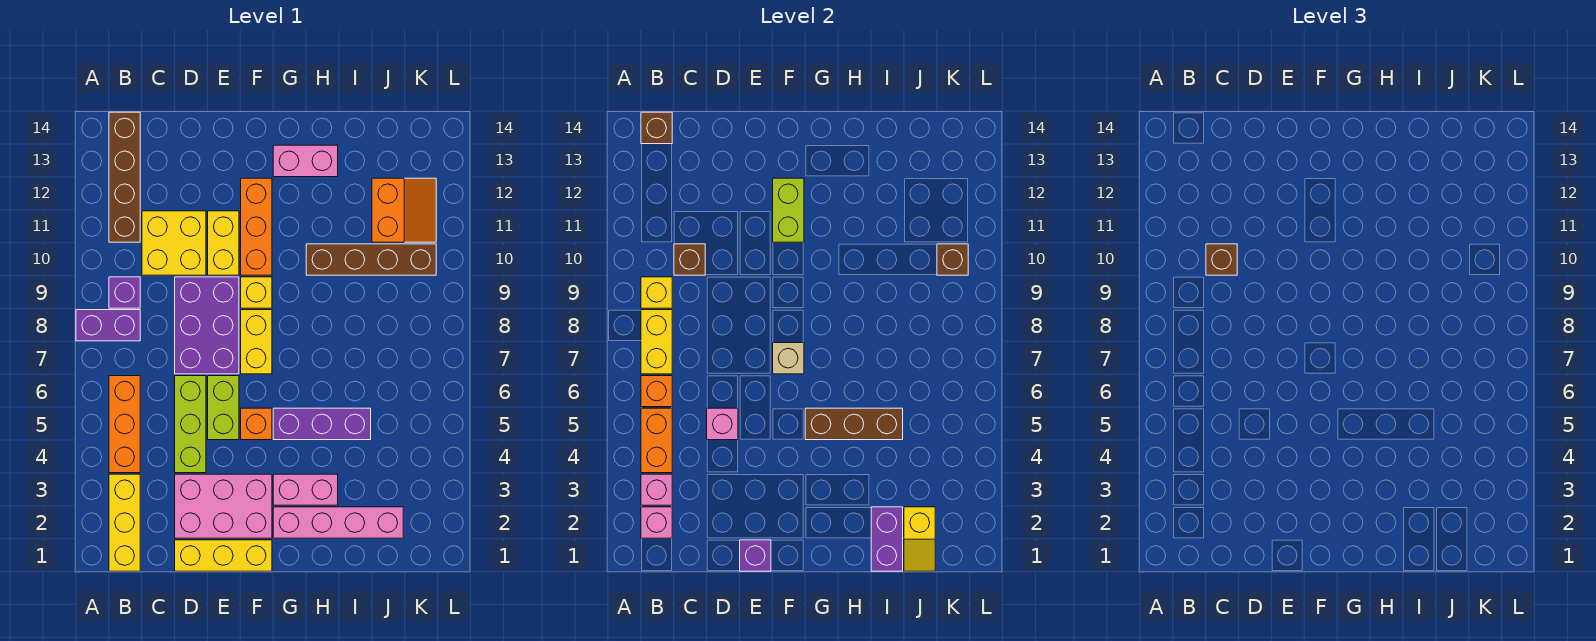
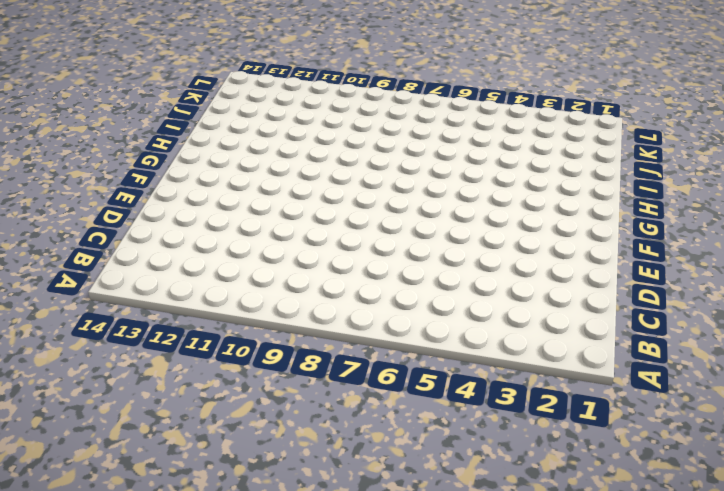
none -> purple 1x2 brick [76,310,140,341]
none -> yellow 1x3 brick [109,474,140,571]
none -> orange 1x3 brick [109,376,140,473]
none -> purple 1x1 brick [109,277,140,308]

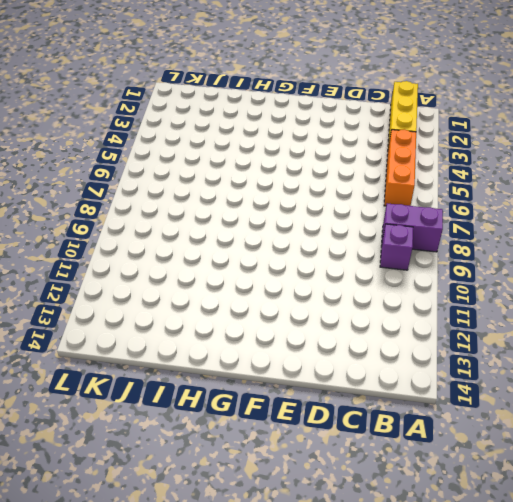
none -> brown 1x4 brick [109,112,140,242]
none -> yellow 2x2 brick [142,211,206,275]
none -> yellow 1x3 brick [175,540,272,571]
none -> pink 2x3 brick [175,474,272,538]

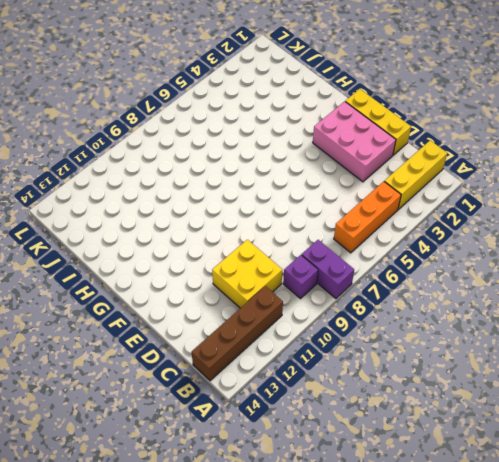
none -> lime 1x3 brick [175,376,206,473]
none -> purple 2x3 brick [175,277,239,374]
none -> lime 1x2 brick [208,376,239,440]
none -> yellow 1x2 brick [208,211,239,275]

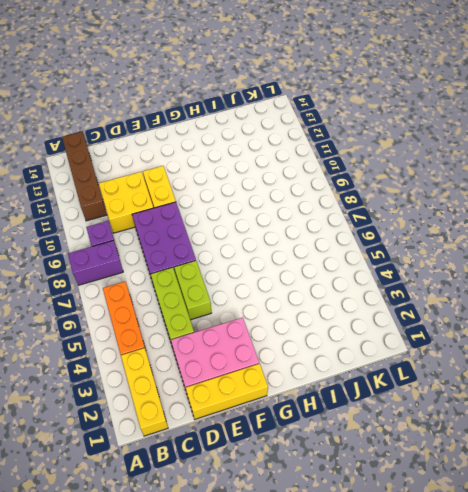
none -> orange 1x1 brick [241,408,272,440]
none -> yellow 1x2 brick [241,310,272,374]
none -> yellow 1x1 brick [241,277,272,308]
none -> orange 1x3 brick [241,178,272,275]

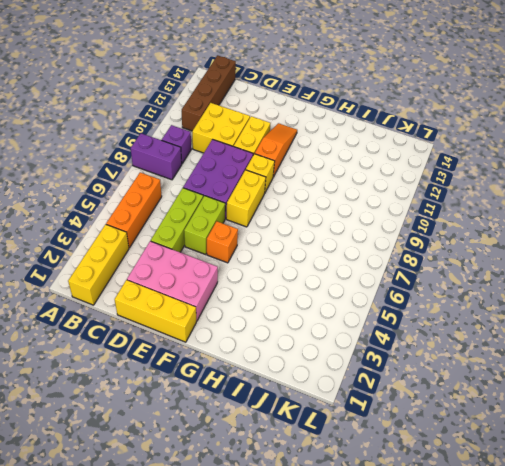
orange 1x3 slope [255,123,297,177] -> orange 1x3 brick [241,178,272,275]
none -> pink 1x4 brick [273,507,403,538]
none -> pink 1x2 brick [273,474,338,505]
none -> purple 1x3 brick [273,408,371,440]
none -> pink 1x2 brick [273,145,338,177]

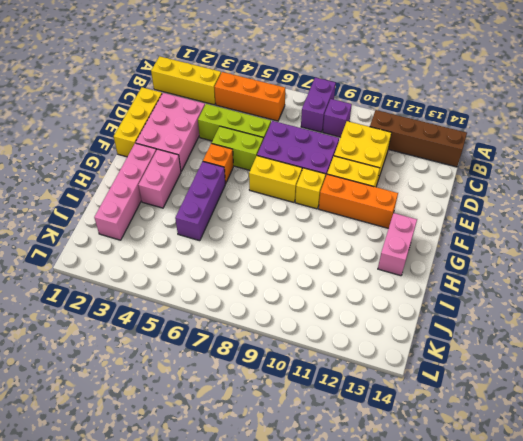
none -> brown 1x4 brick [306,244,436,275]
none -> orange 2x2 slope [372,178,436,242]
none -> pink 1x1 brick [641,507,672,538]
none -> pink 1x1 brick [641,474,672,505]

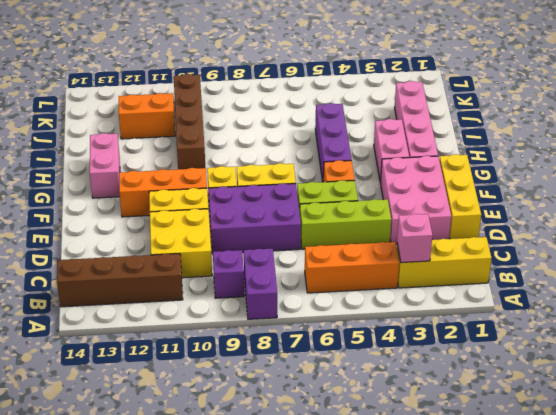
none -> pink 1x1 brick [641,507,672,538]
none -> orange 1x2 brick [641,408,672,473]
none -> orange 1x1 brick [641,376,672,407]
none -> yellow 1x2 brick [641,310,672,374]

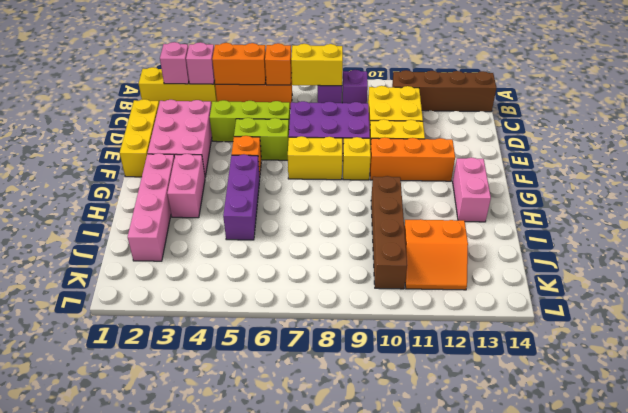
none -> yellow 1x1 brick [641,277,672,308]
none -> brown 1x1 brick [641,112,672,144]
none -> brown 1x1 brick [674,244,705,275]
none -> pink 1x1 brick [707,408,738,440]

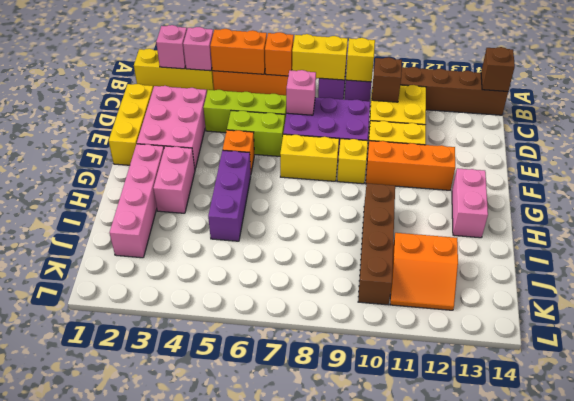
pink 1x1 brick [286,70,316,115] -> pink 1x1 brick moved to [707,408,738,440]
none -> purple 1x1 brick [740,540,771,571]
none -> tan 1x1 brick [773,343,804,374]
none -> lime 1x2 brick [773,178,804,242]
none -> brown 1x3 brick [805,408,903,440]

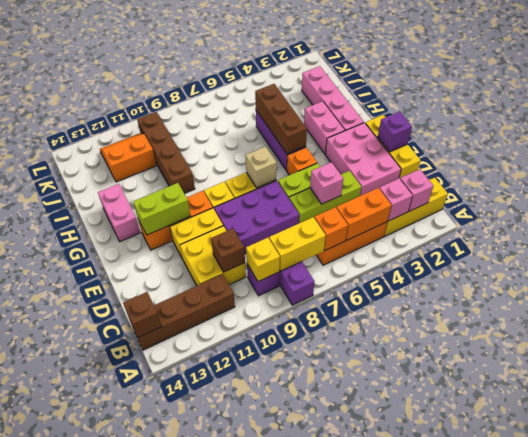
none -> purple 1x2 brick [871,507,903,571]
none -> yellow 1x2 slope [904,507,935,571]
none -> brown 1x1 brick [937,244,968,275]
none -> brown 1x1 brick [1206,244,1237,275]

